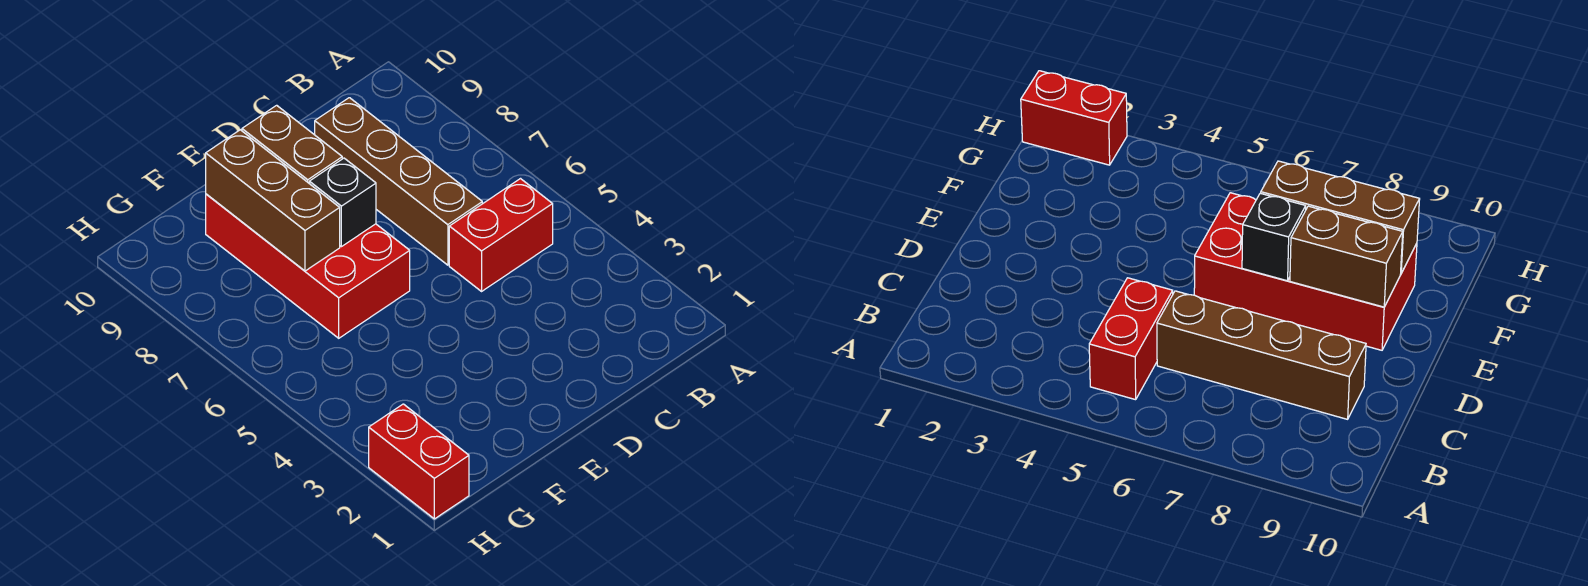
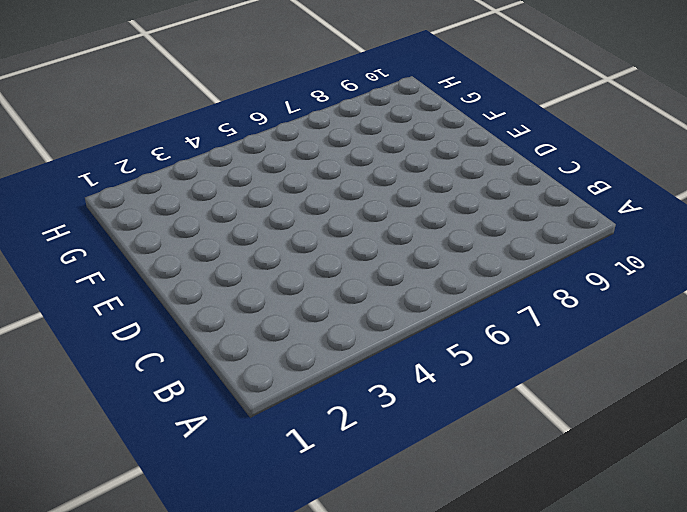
none -> red 1x2 brick [449,179,553,291]
none -> brown 1x4 brick [315,98,482,265]

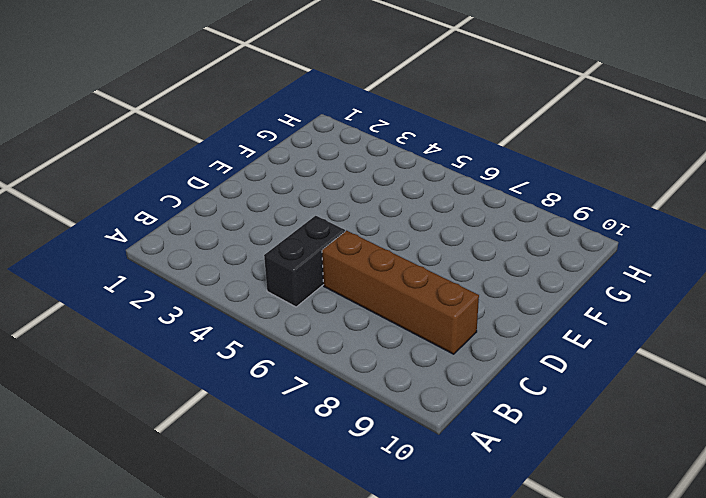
black 1x2 brick [264,216,345,307] -> red 1x2 brick [449,179,553,291]
none -> red 2x4 brick [206,194,410,338]
none -> red 1x2 brick [369,404,469,519]

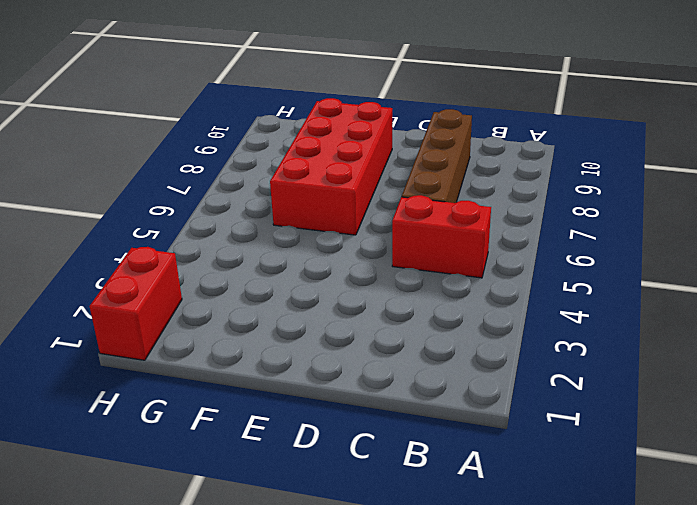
none -> black 1x1 brick [309,158,376,247]
none -> brown 1x2 brick [242,105,342,183]

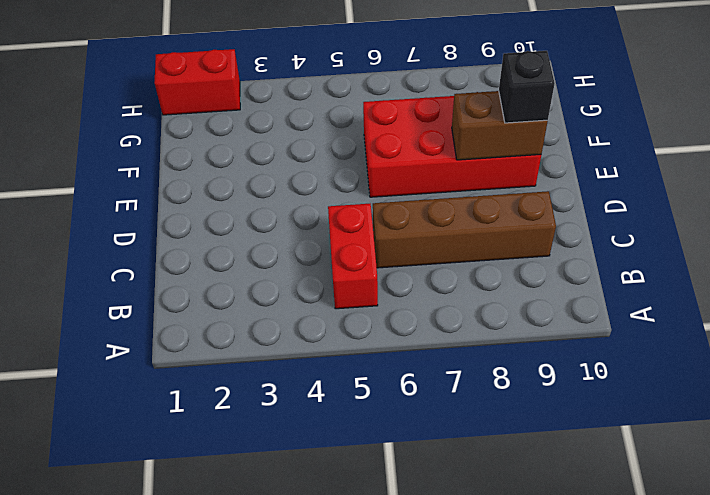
black 1x1 brick [499,51,555,123] -> black 1x1 brick moved to [309,158,376,247]
none -> brown 1x3 brick [206,130,340,271]

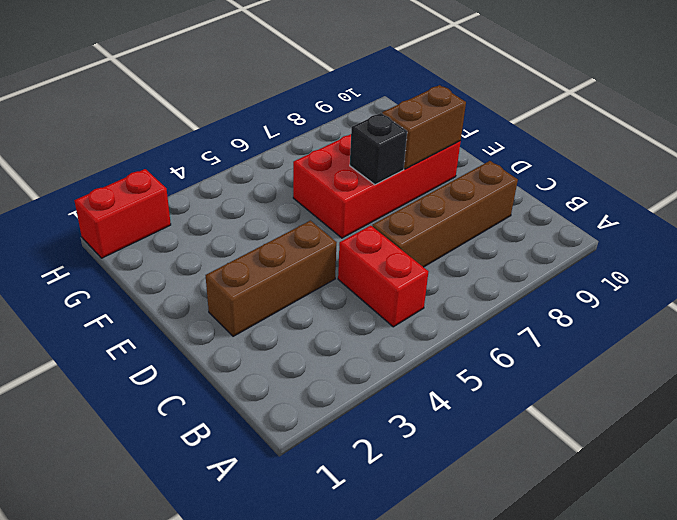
brown 1x3 brick [205,221,337,336] -> brown 1x3 brick moved to [206,130,340,271]

